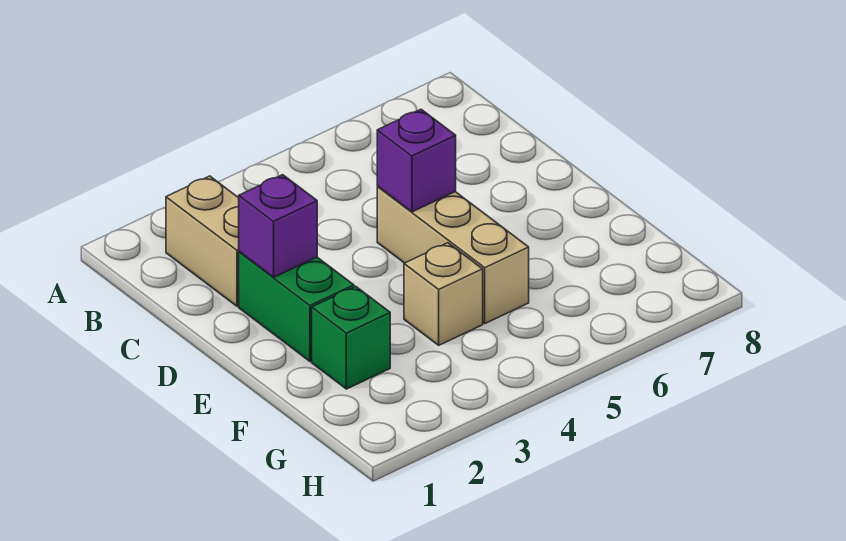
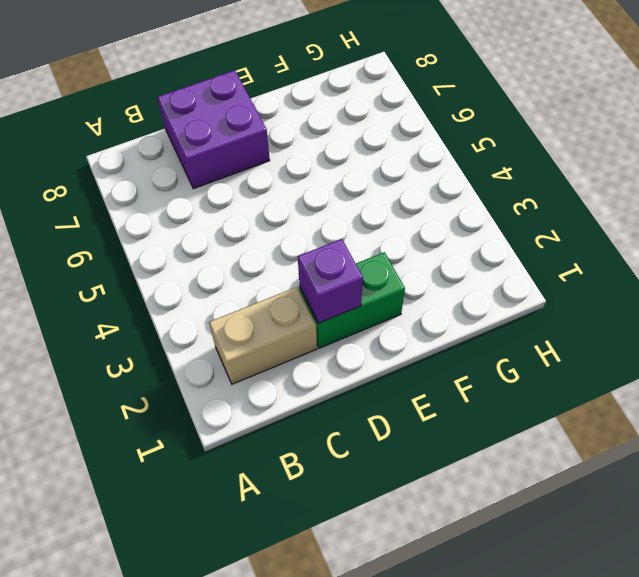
purple 2x2 brick [158,70,270,189] -> none
none -> tan 1x3 brick [377,187,529,324]
none -> green 1x1 brick [312,286,390,389]

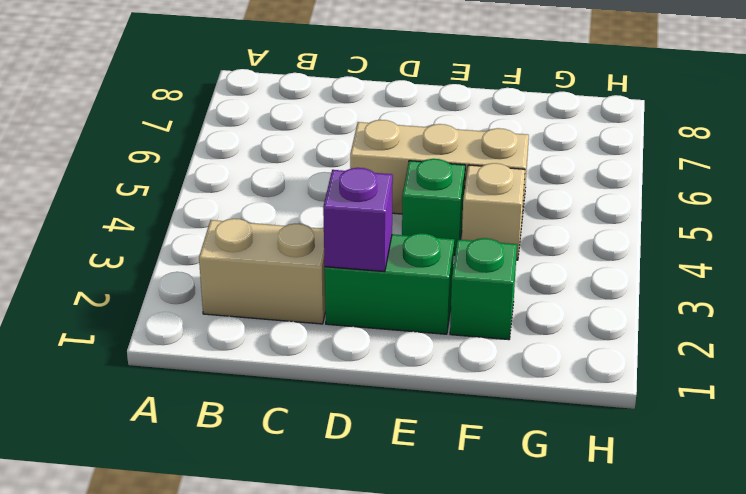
green 1x1 brick [402,159,465,255] -> none
none -> purple 1x1 brick [377,109,456,212]

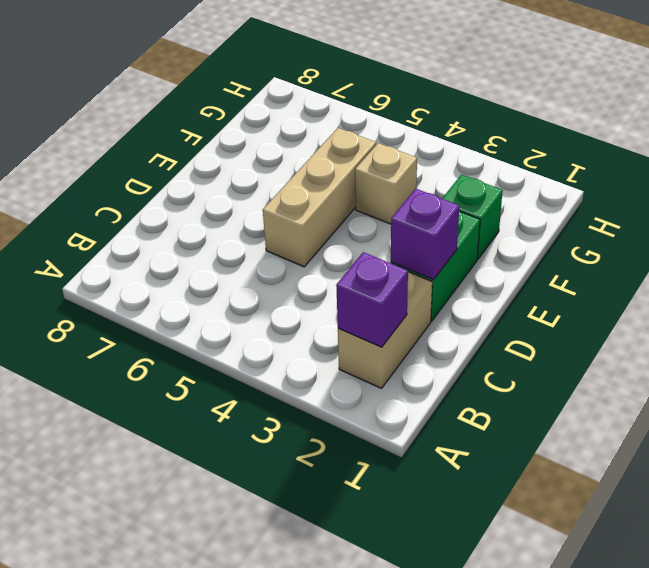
purple 1x1 brick [336,252,408,347] -> purple 1x1 brick moved to [377,109,456,212]

